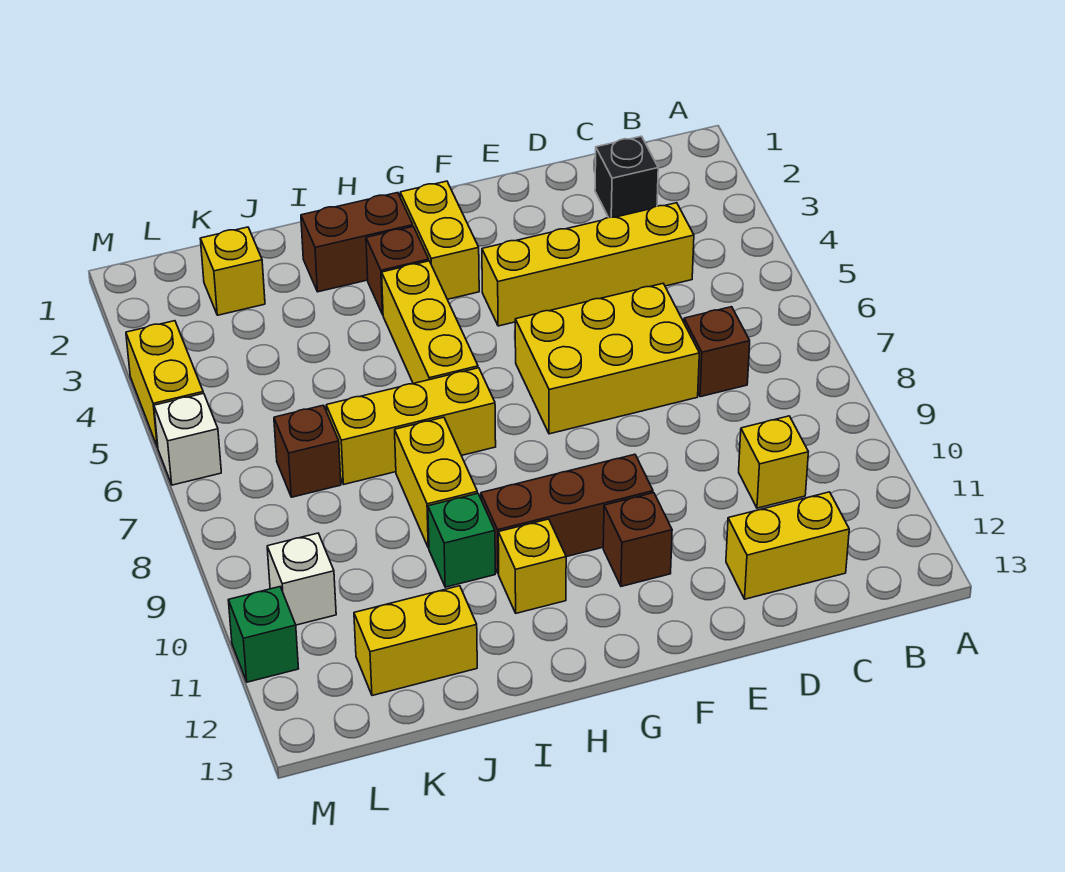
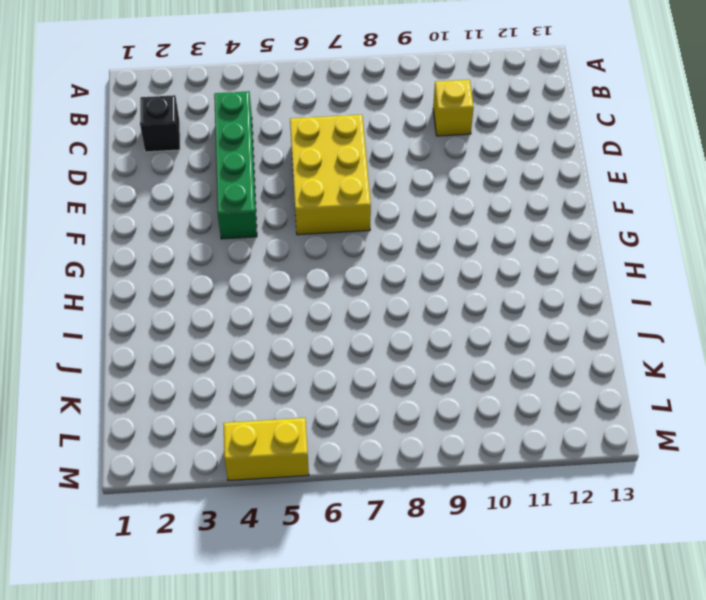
green 1x4 brick [214,91,257,239] -> yellow 1x4 brick [482,203,694,326]
none -> brown 1x1 brick [684,307,750,397]
none -> yellow 1x2 brick [726,492,849,599]
none -> brown 1x3 brick [481,454,653,574]

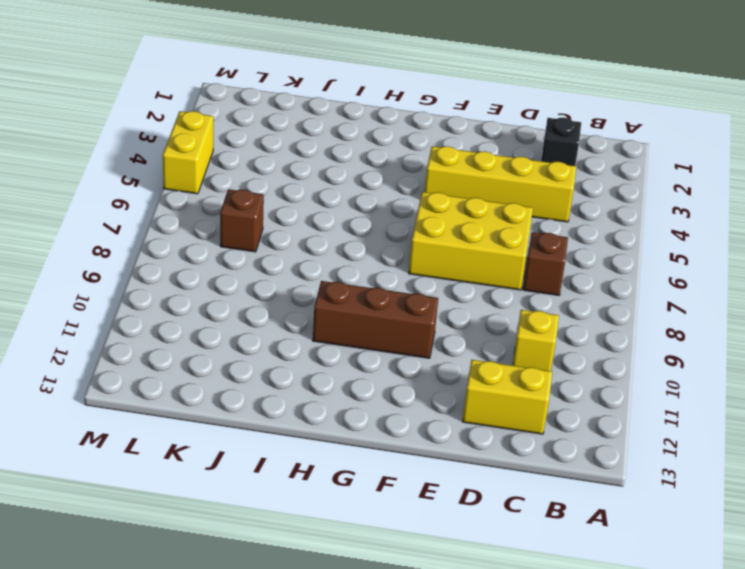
none -> brown 1x1 brick [603,493,672,586]
none -> yellow 1x2 brick [400,181,479,299]
none -> brown 1x2 brick [301,193,413,292]

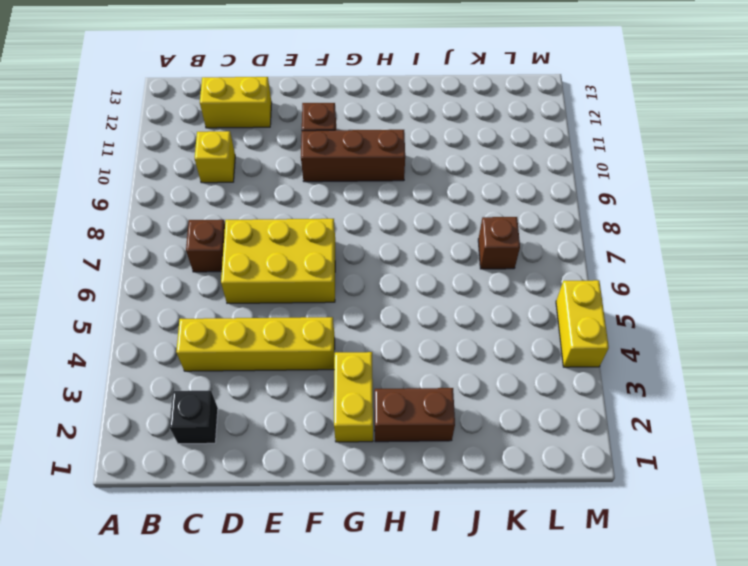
none -> brown 1x1 brick [366,227,429,315]
none -> yellow 1x3 brick [382,261,478,384]
none -> yellow 1x3 brick [326,368,496,484]

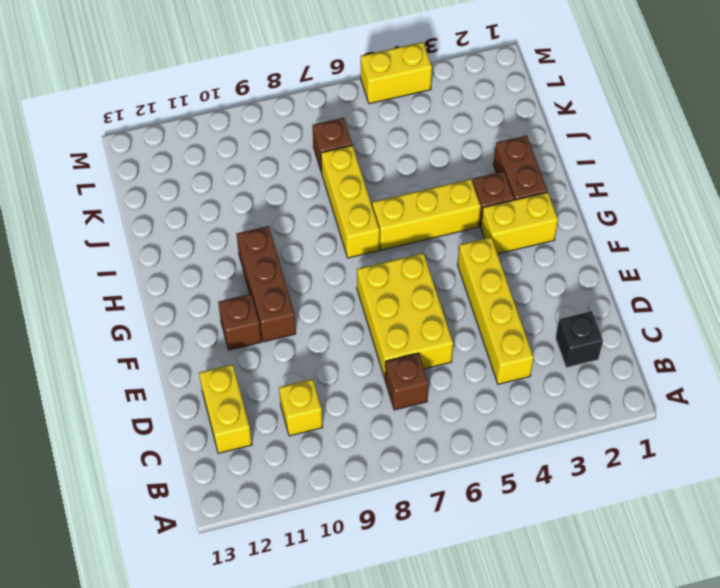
none -> yellow 1x1 brick [498,519,566,613]
none -> yellow 1x2 brick [395,417,477,548]
none -> green 1x1 brick [428,493,495,587]

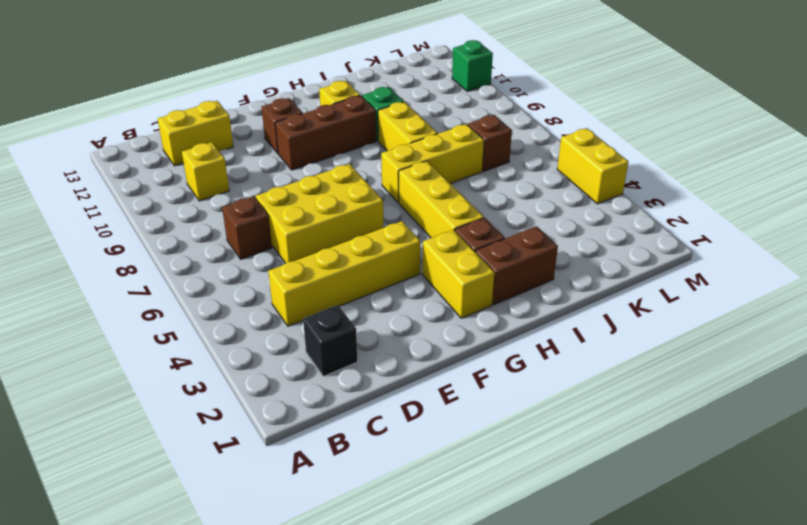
none -> yellow 1x2 brick [354,586,477,696]
none -> yellow 1x1 brick [200,227,265,315]
none -> white 1x1 brick [267,533,336,625]

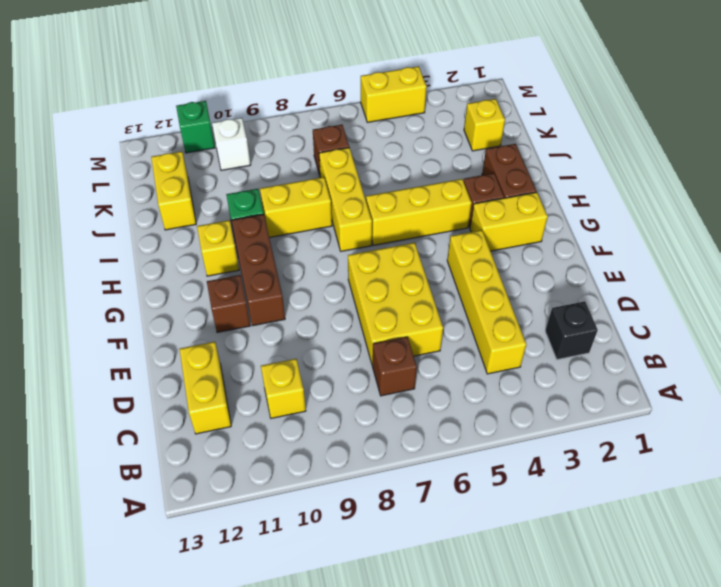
none -> white 1x1 brick [154,393,221,485]

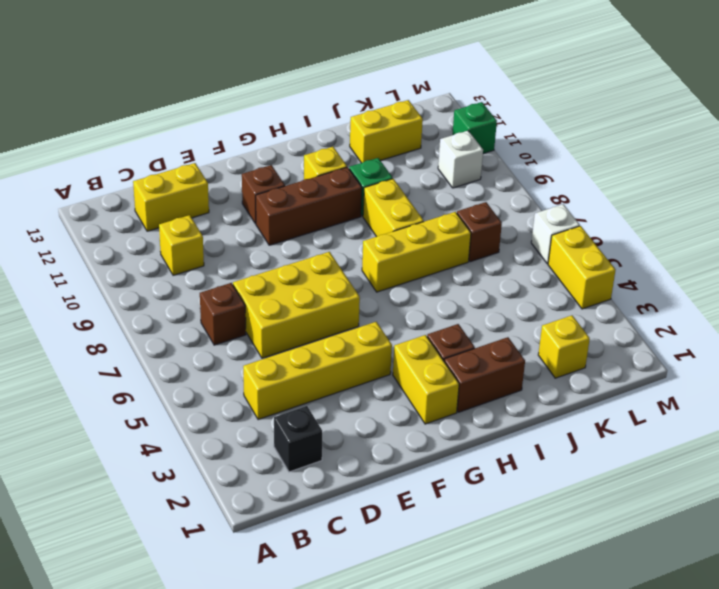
none -> yellow 1x3 brick [382,261,478,384]

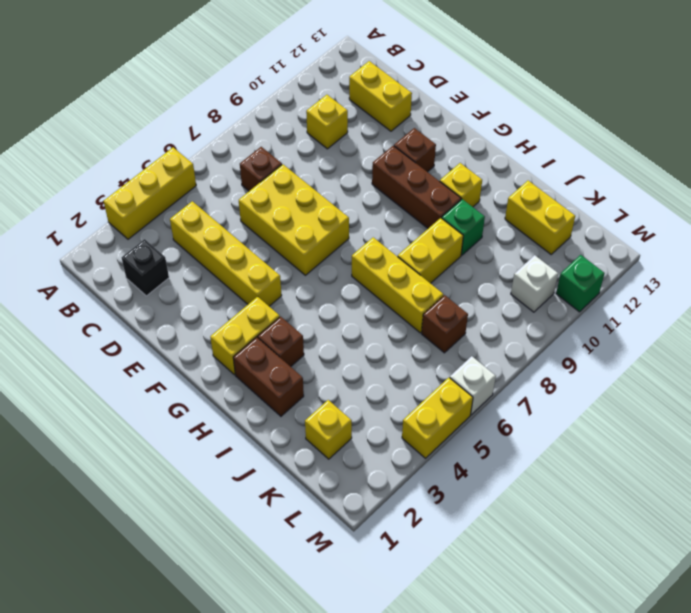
yellow 1x3 brick [104,148,196,239] -> yellow 1x3 brick moved to [382,261,478,384]

